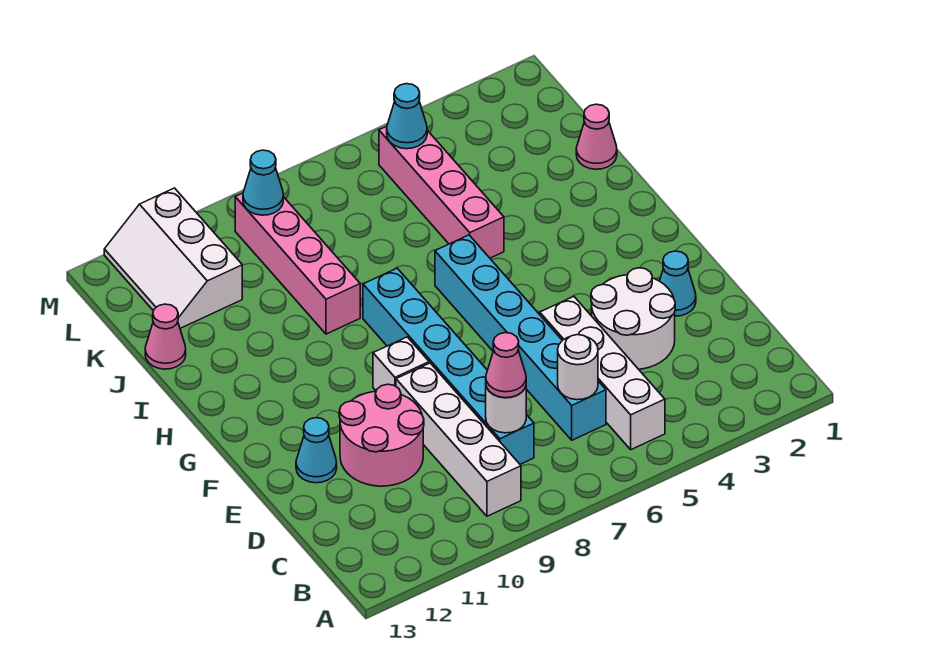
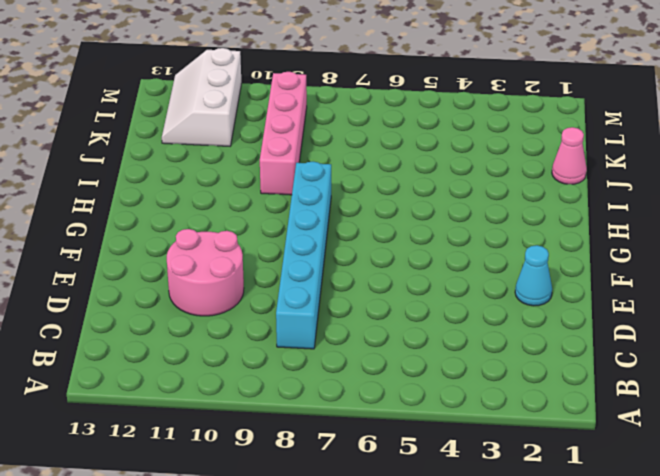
none -> white 1x4 brick [540,296,665,450]
none -> white 1x4 brick [396,363,521,516]
none -> cyan 1x6 brick [435,235,606,440]

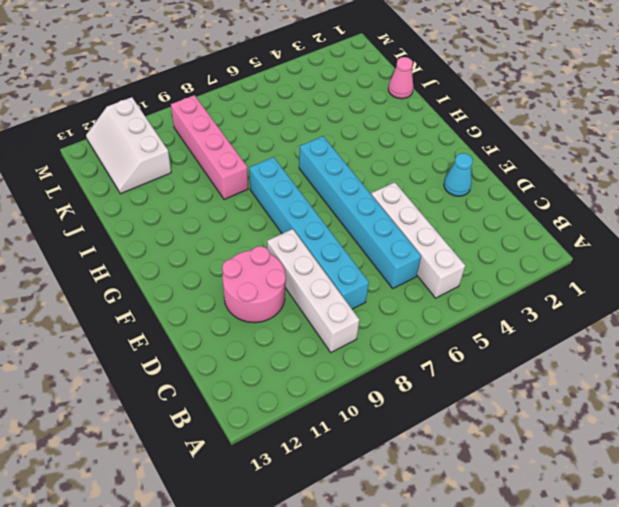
none -> white 2x2 round brick [591,268,675,369]
none -> cyan 1x1 cone [296,418,337,483]
none -> white 1x1 brick [373,337,429,390]

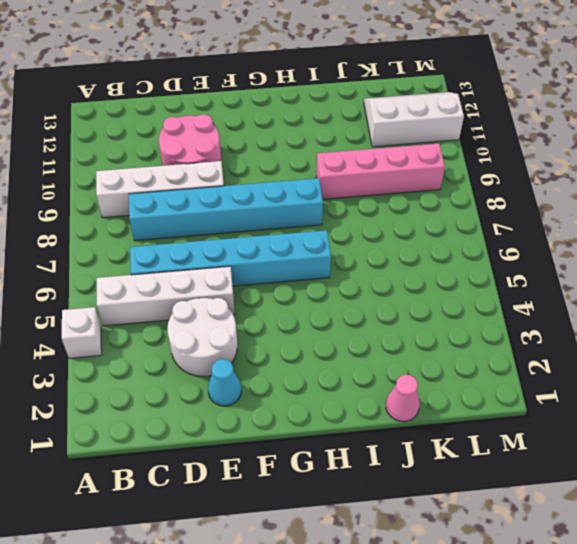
white 1x1 brick [62,307,102,358] -> white 1x1 brick moved to [373,337,429,390]
none -> cyan 1x1 cone [296,418,337,483]
none -> pink 1x4 brick [379,126,504,258]
none -> pink 1x1 cone [145,304,186,369]

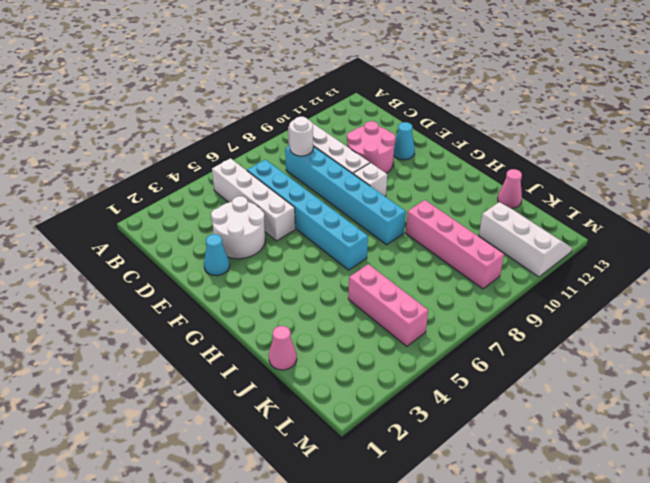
pink 1x3 brick [348,264,428,346] -> pink 1x4 brick [379,126,504,258]
none -> white 1x1 round brick [558,335,598,400]
none -> cyan 1x1 cone [387,84,427,149]
none -> cyan 1x1 cone [243,150,283,215]

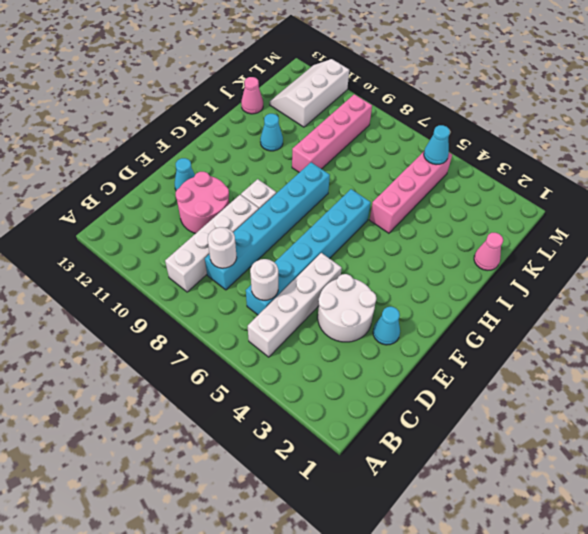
cyan 1x1 cone [260,114,283,151] -> cyan 1x1 cone moved to [243,150,283,215]
none -> pink 1x1 cone [486,333,526,398]

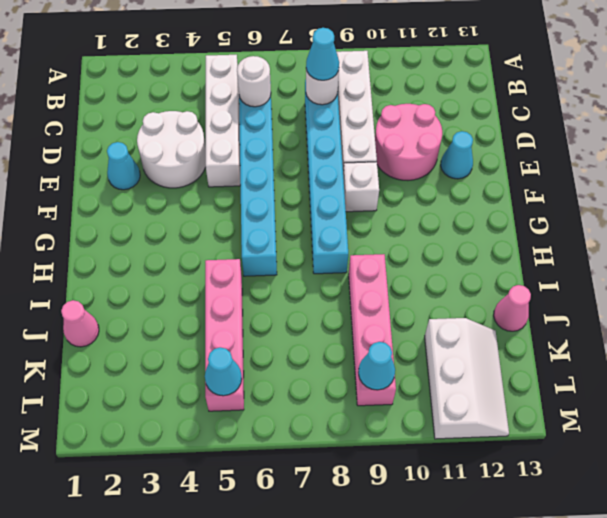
cyan 1x1 cone [306,28,339,80] -> pink 1x1 cone [486,333,526,398]

